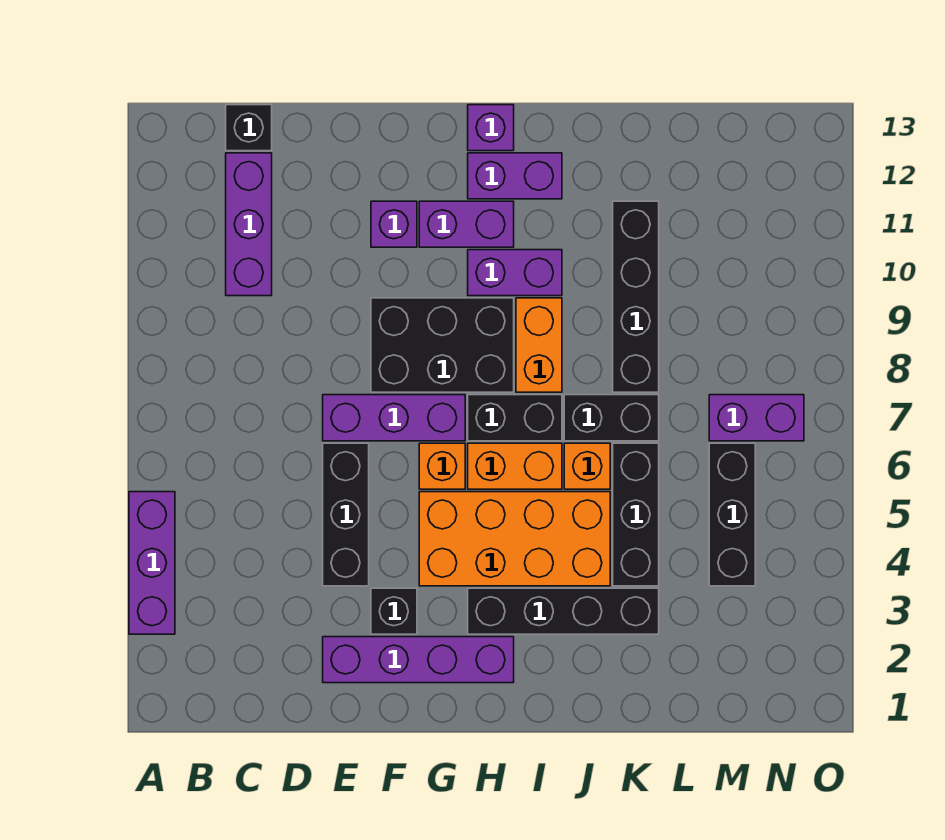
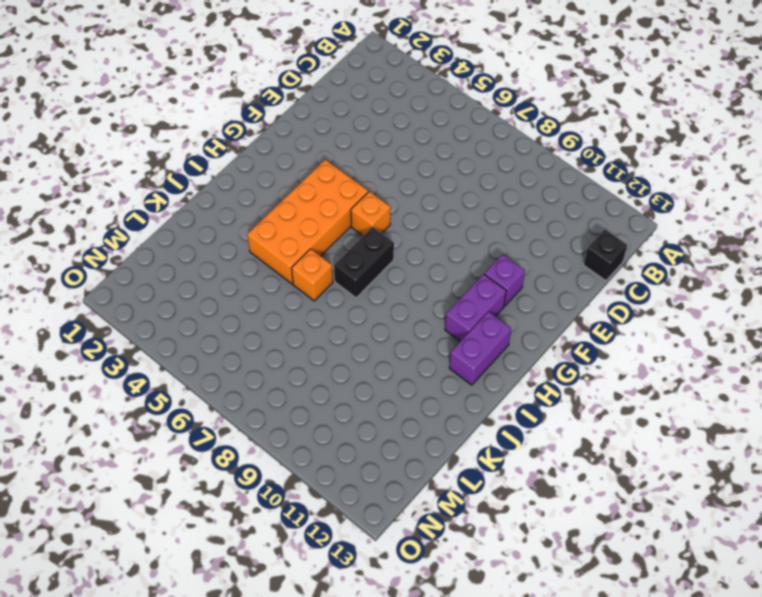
none -> purple 1x3 brick [129,492,175,634]
none -> purple 1x3 brick [226,153,272,296]
none -> purple 1x4 brick [323,637,514,683]

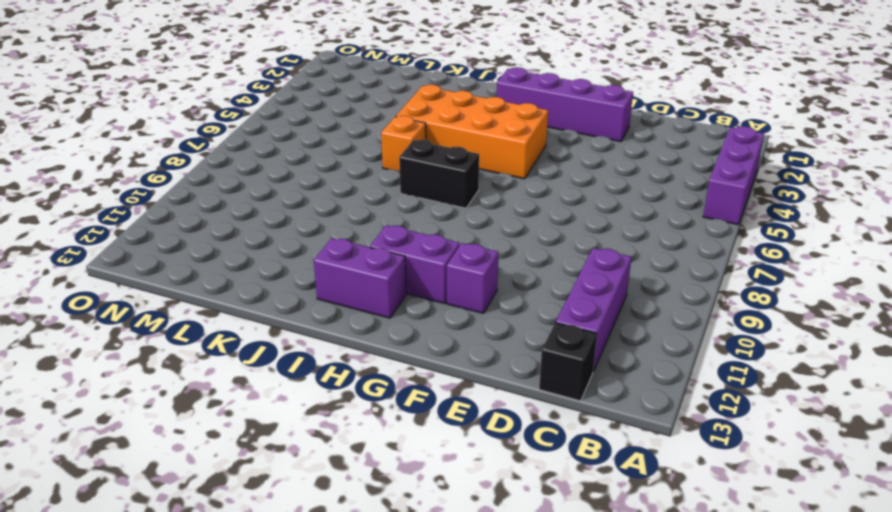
none -> black 1x3 brick [323,443,369,586]
none -> purple 1x3 brick [323,395,465,441]
none -> black 1x1 brick [371,588,417,634]

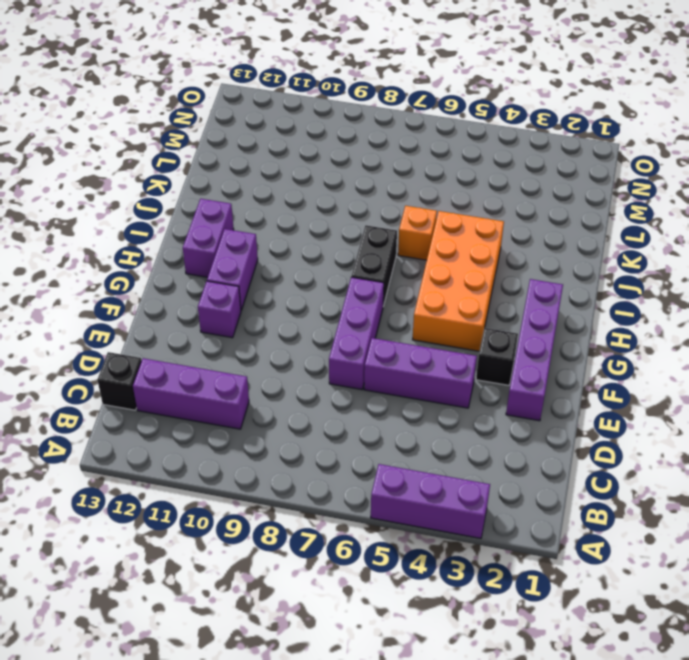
purple 1x3 brick [364,338,477,408] -> black 1x3 brick [323,443,369,586]
none -> black 2x3 brick [371,298,514,392]
none -> orange 1x1 brick [419,443,465,489]
none -> black 1x4 brick [468,588,659,634]

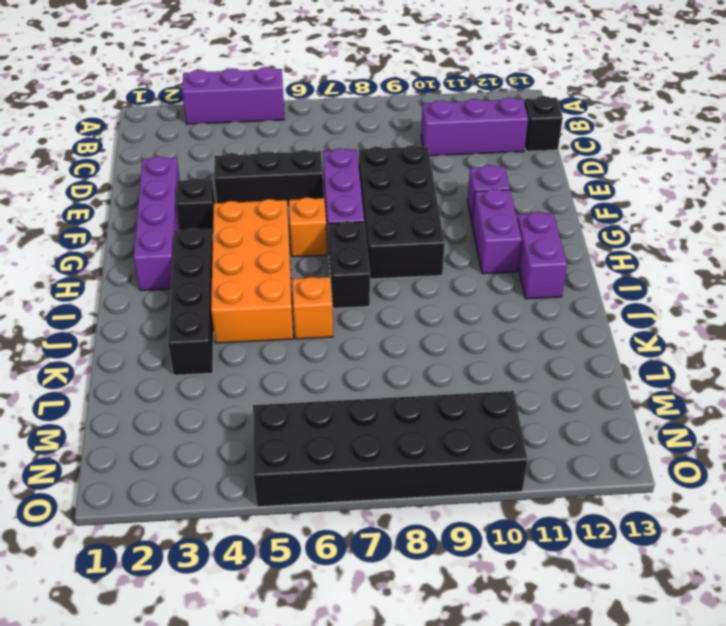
black 2x4 brick [359,145,445,279] -> black 2x3 brick [371,298,514,392]
black 2x6 brick [253,391,527,507] -> purple 1x2 brick [709,395,804,441]
none -> orange 1x2 brick [468,443,562,489]
none -> purple 1x2 brick [468,250,562,296]
none -> purple 1x1 brick [468,105,514,151]

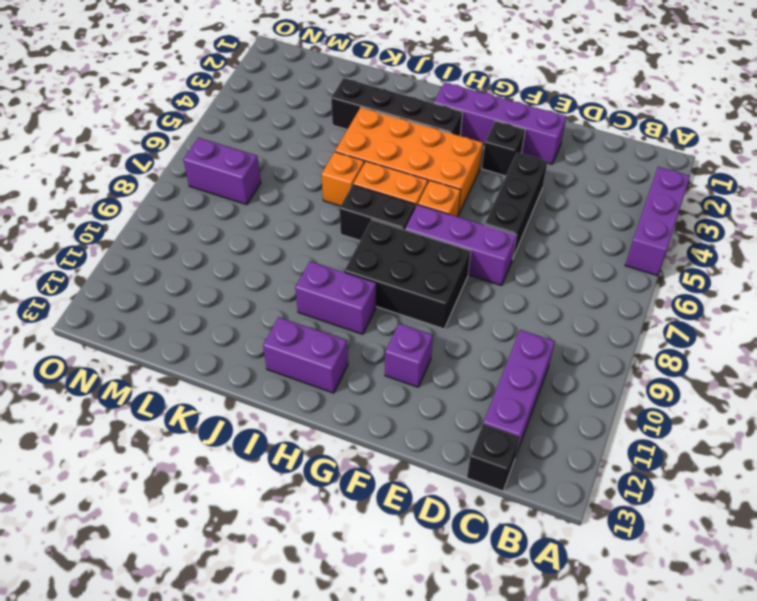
none -> purple 1x2 brick [419,201,514,247]
none -> purple 1x1 brick [468,105,514,151]
none -> orange 1x2 brick [516,298,562,392]

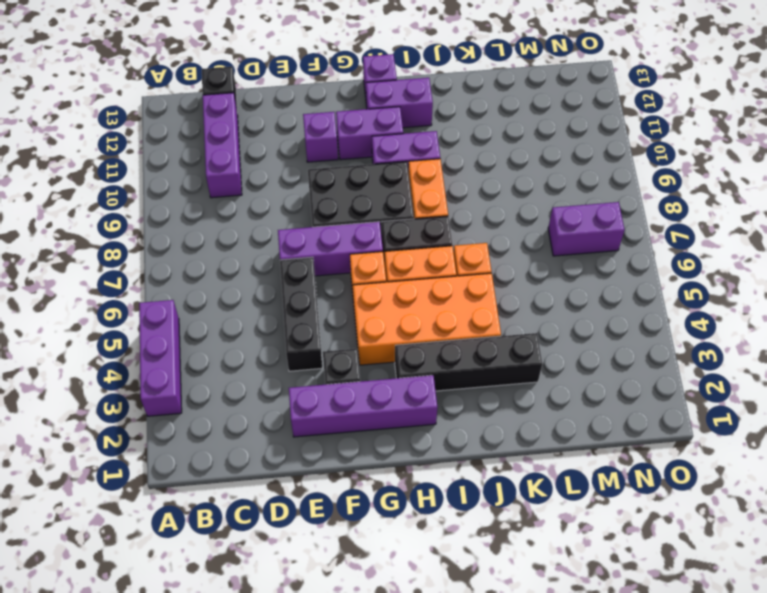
none -> black 1x2 brick [564,395,659,441]
none -> black 1x3 brick [613,443,659,586]
none -> black 1x4 brick [613,201,659,392]

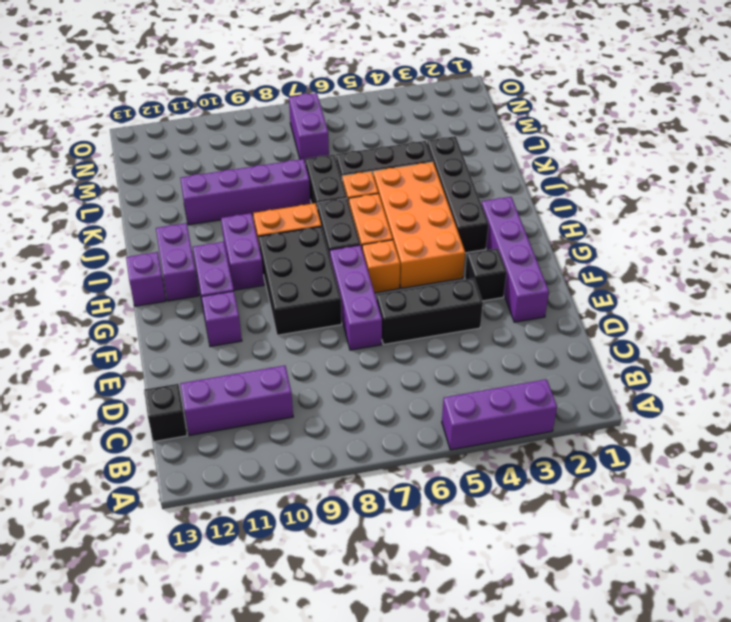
purple 1x4 brick [180,159,310,225] -> black 1x4 brick [613,201,659,392]
none -> black 1x3 brick [709,443,755,586]

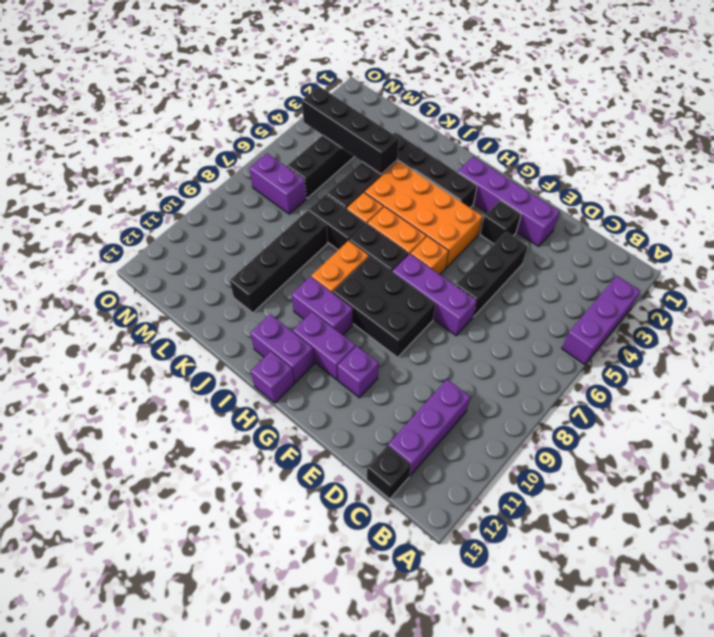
black 1x4 brick [302,87,399,174] -> none

